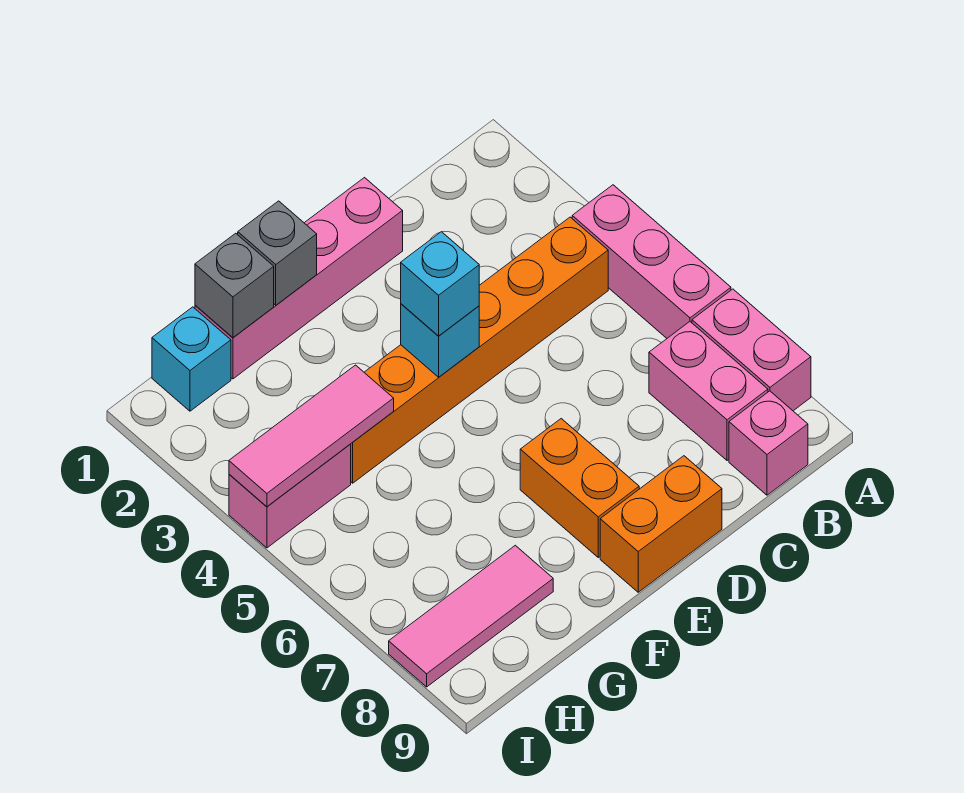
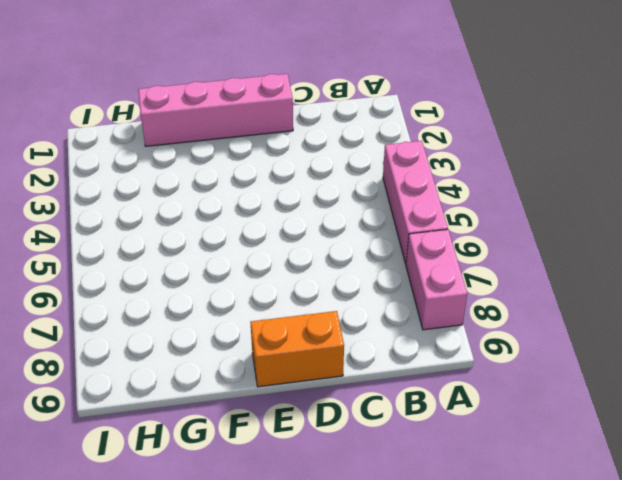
none -> orange 1x6 brick [351,217,608,483]
none -> pink 1x2 brick [649,322,768,460]
none -> pink 1x1 brick [729,391,808,495]

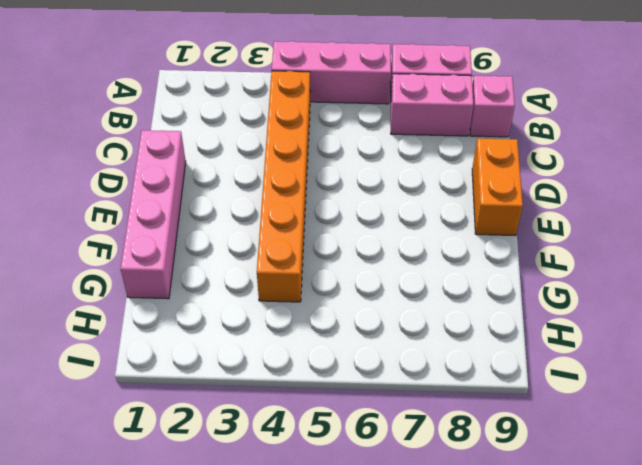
none -> orange 1x2 brick [520,419,639,557]
none -> pink 1x3 tile [389,545,553,687]
none -> cyan 1x1 brick [152,307,231,411]

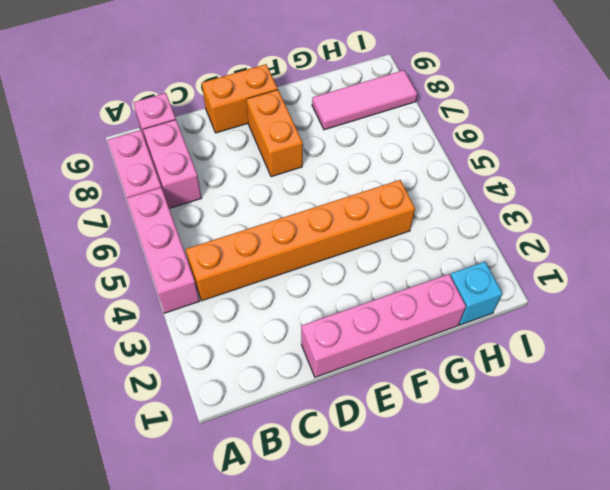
none -> pink 1x2 brick [229,444,351,548]
none -> cyan 1x1 brick [401,304,479,377]
none -> grey 1x1 brick [238,201,317,305]

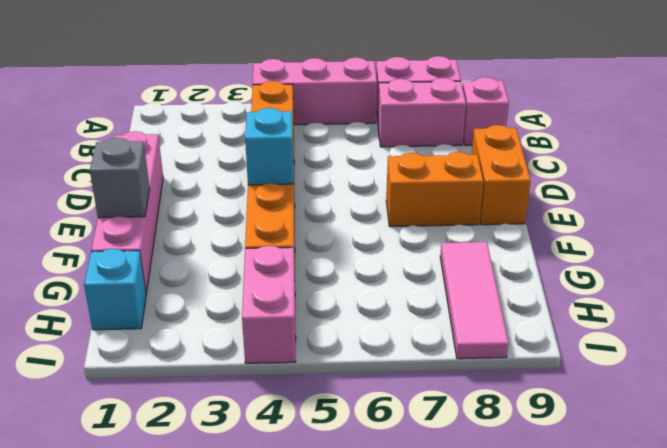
none -> grey 1x1 brick [195,233,274,338]
none -> pink 1x3 tile [229,365,394,507]
none -> cyan 1x1 brick [401,232,479,336]

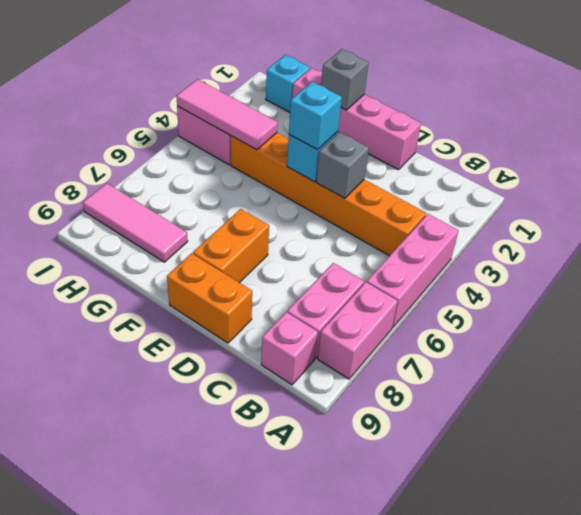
grey 1x1 brick [316,132,369,199] -> grey 1x1 brick moved to [195,233,274,338]

